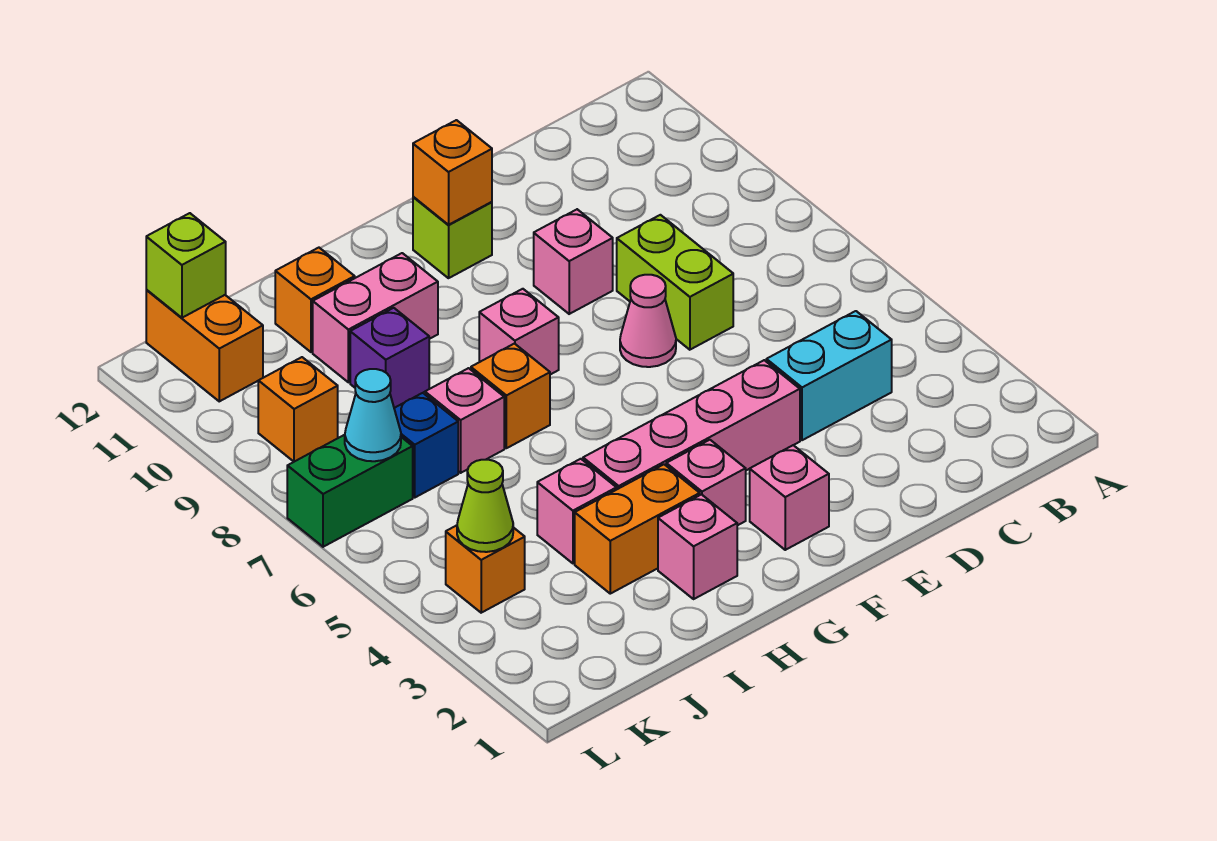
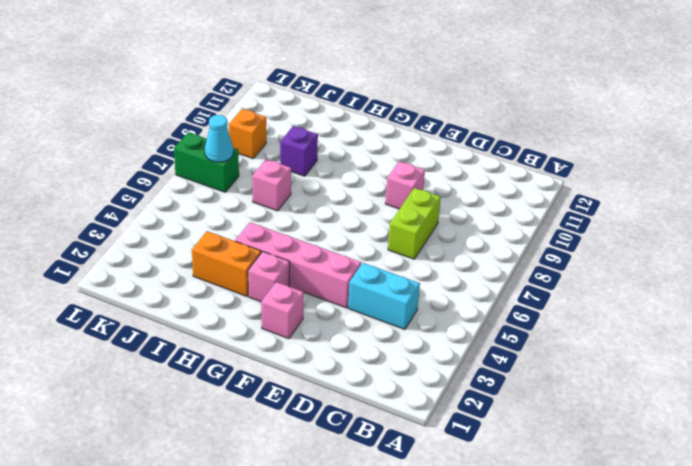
none -> pink 1x1 cone [620,275,676,367]
none -> lime 1x1 brick [413,197,492,278]
none -> pink 1x1 brick [479,289,559,375]

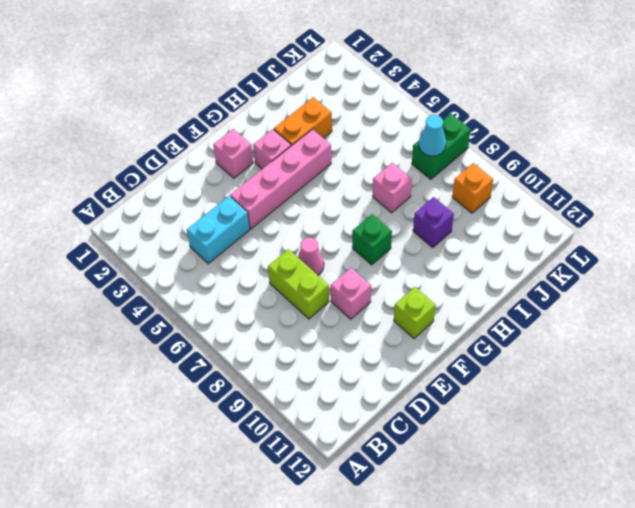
green 1x1 brick [352,214,392,265] -> pink 1x1 brick [479,289,559,375]
none -> pink 1x1 brick [658,495,737,599]
none -> orange 1x1 brick [471,344,550,448]
none -> pink 1x2 brick [313,253,438,382]

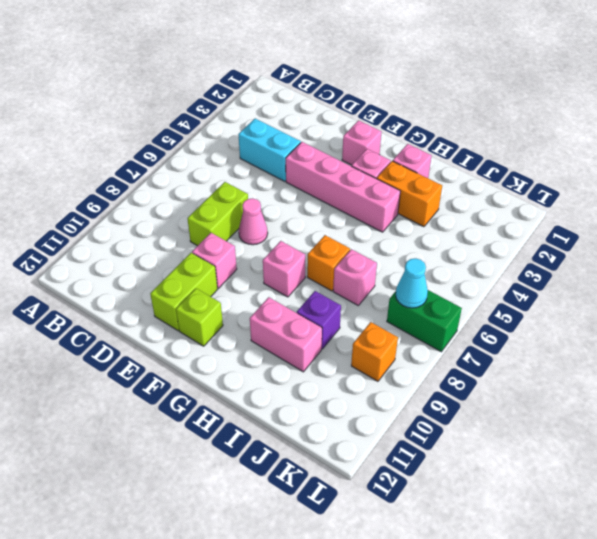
lime 1x2 brick [150,253,217,331] -> none
none -> pink 1x1 brick [537,459,617,563]
none -> orange 1x1 brick [275,248,355,352]
none -> blue 1x1 brick [394,393,458,497]

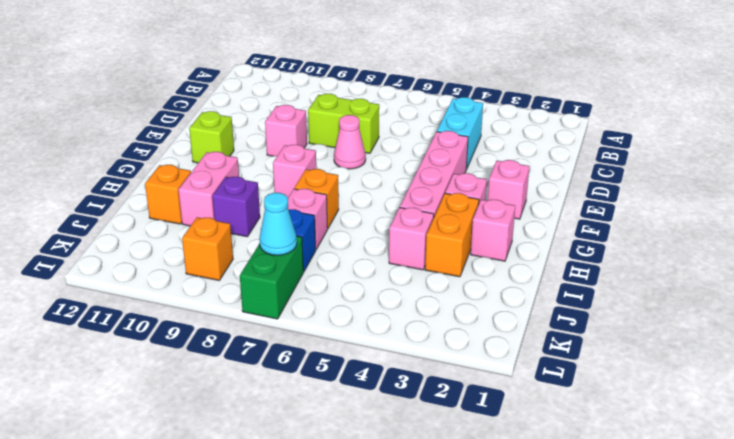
none -> orange 1x1 brick [446,525,525,613]
none -> orange 1x2 brick [146,290,263,401]
none -> orange 1x1 brick [413,120,492,225]

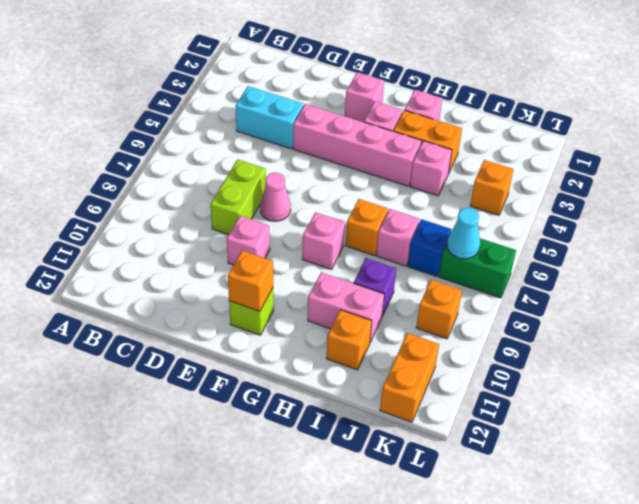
none -> lime 1x1 cone [457,460,513,552]
none -> lime 1x1 brick [146,213,226,318]

